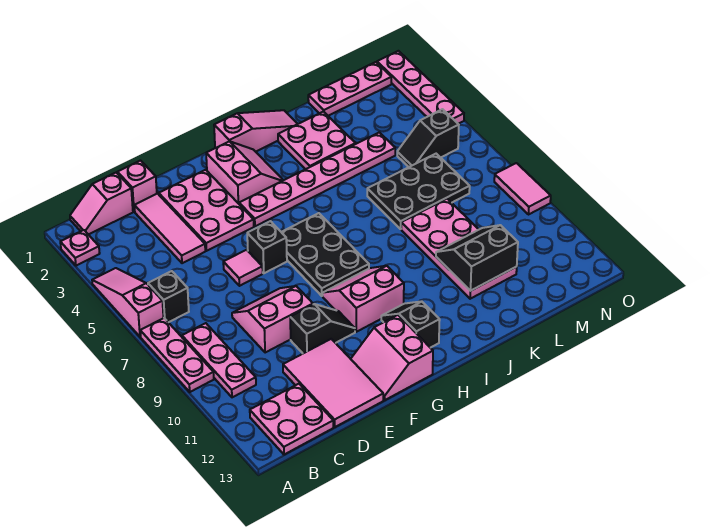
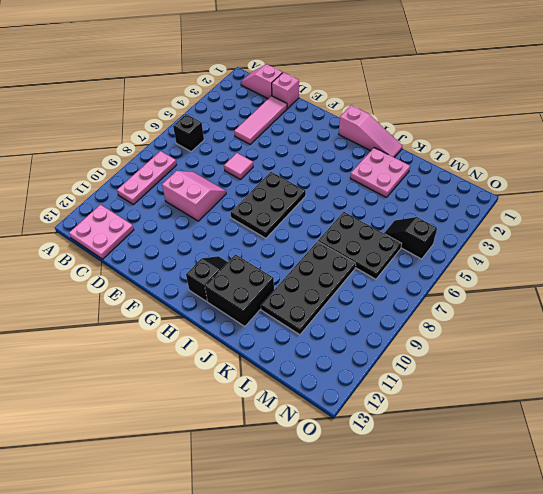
black 2x2 brick [205,254,274,326] -> none
black 2x4 plate [261,241,356,335] -> pink 2x4 plate [401,199,517,299]
none -> pink 1x1 plate [60,230,100,266]
none -> pink 1x3 slope [92,268,163,337]
none -> pink 1x3 plate [140,318,214,392]
none -> pink 2x3 tile [283,339,383,427]

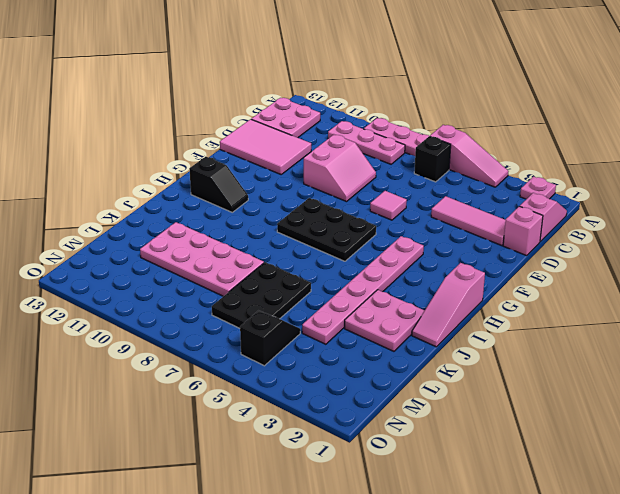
none -> pink 2x3 plate [159,170,254,251]
none -> black 1x2 slope [290,304,355,353]
none -> black 1x1 brick [247,221,287,273]
none -> pink 2x2 slope [351,315,433,400]

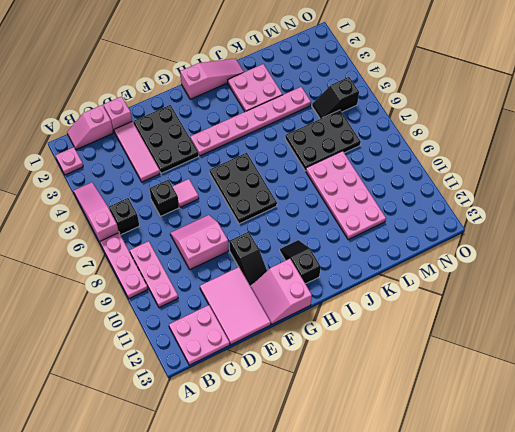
black 1x1 brick [149,180,179,216] -> black 1x1 brick moved to [247,221,287,273]
black 2x3 plate [134,105,199,173] -> pink 2x3 plate [159,170,254,251]
black 1x2 slope [230,232,267,286] -> black 1x2 slope turned to [290,304,355,353]
none -> pink 2x2 slope [206,141,283,204]
none -> pink 2x2 slope [323,266,404,332]
none -> pink 1x3 plate [308,62,391,116]
none -> pink 1x4 plate [377,51,464,124]

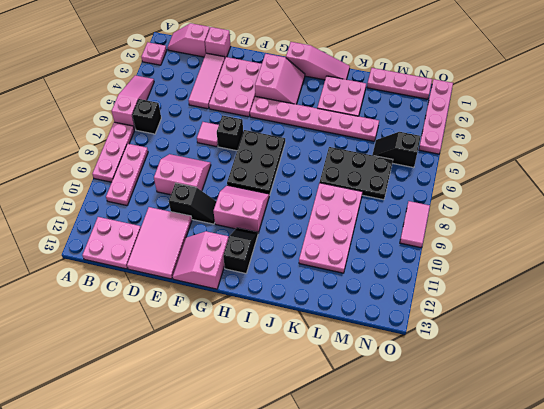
none -> black 2x2 slope [436,225,518,291]

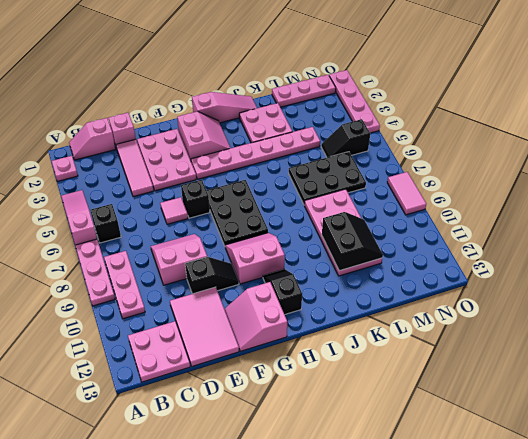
black 2x2 slope [322,212,383,271] -> black 2x2 slope turned to [436,225,518,291]

